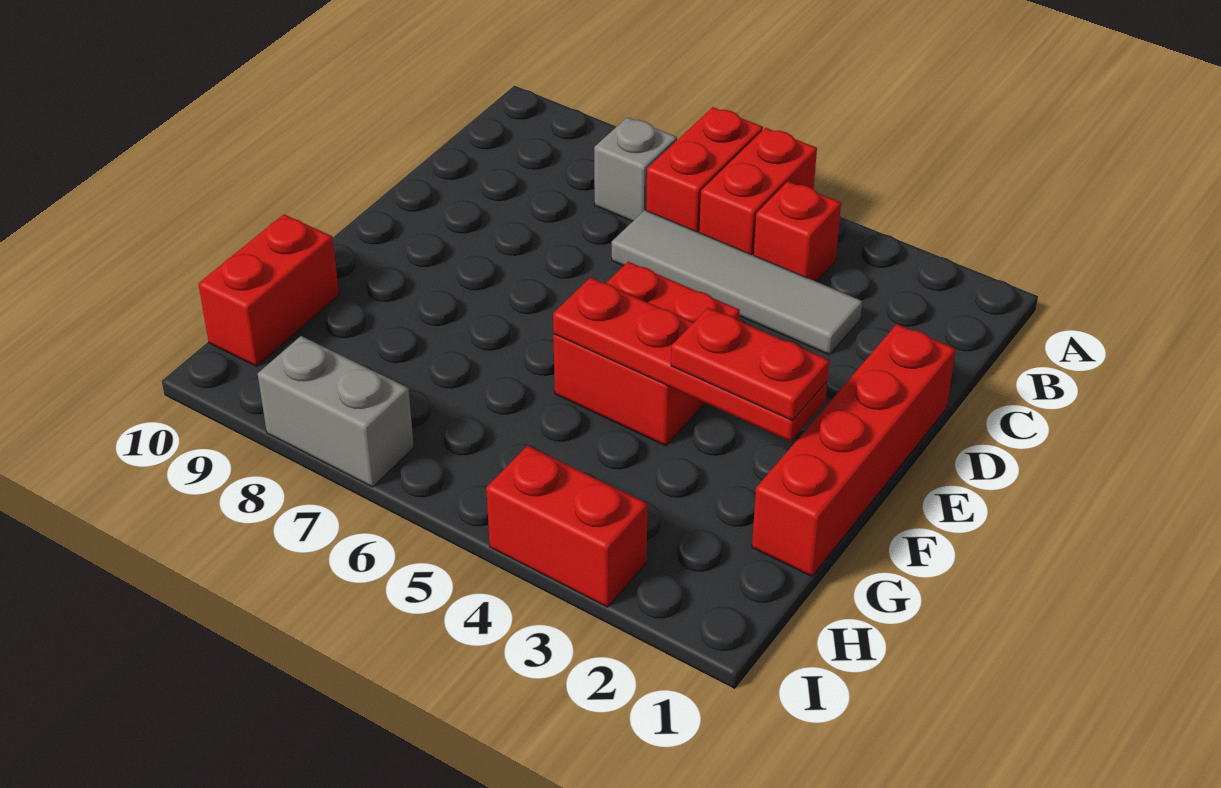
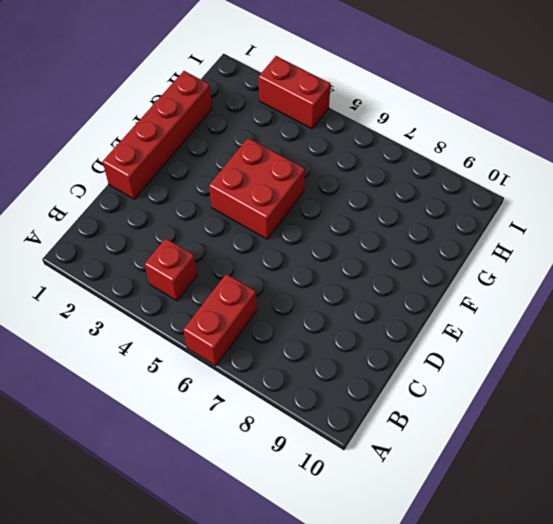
none -> red 1x2 brick [699,128,817,255]
none -> grey 1x1 brick [594,117,677,221]
none -> grey 1x4 tile [612,210,862,355]

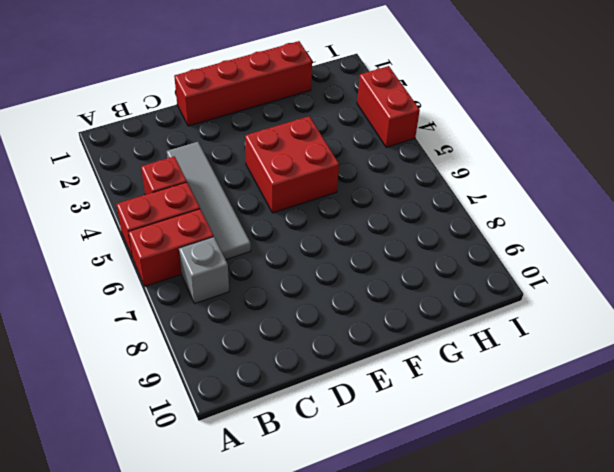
none -> red 1x2 brick [199,214,339,366]
none -> grey 1x2 brick [258,336,414,487]
none -> red 1x4 plate [553,278,827,442]

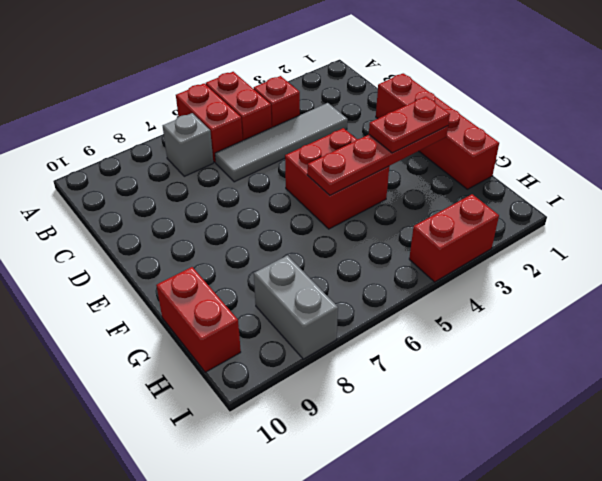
grey 1x2 brick [254,255,338,359] -> grey 1x2 brick turned to [258,336,414,487]

